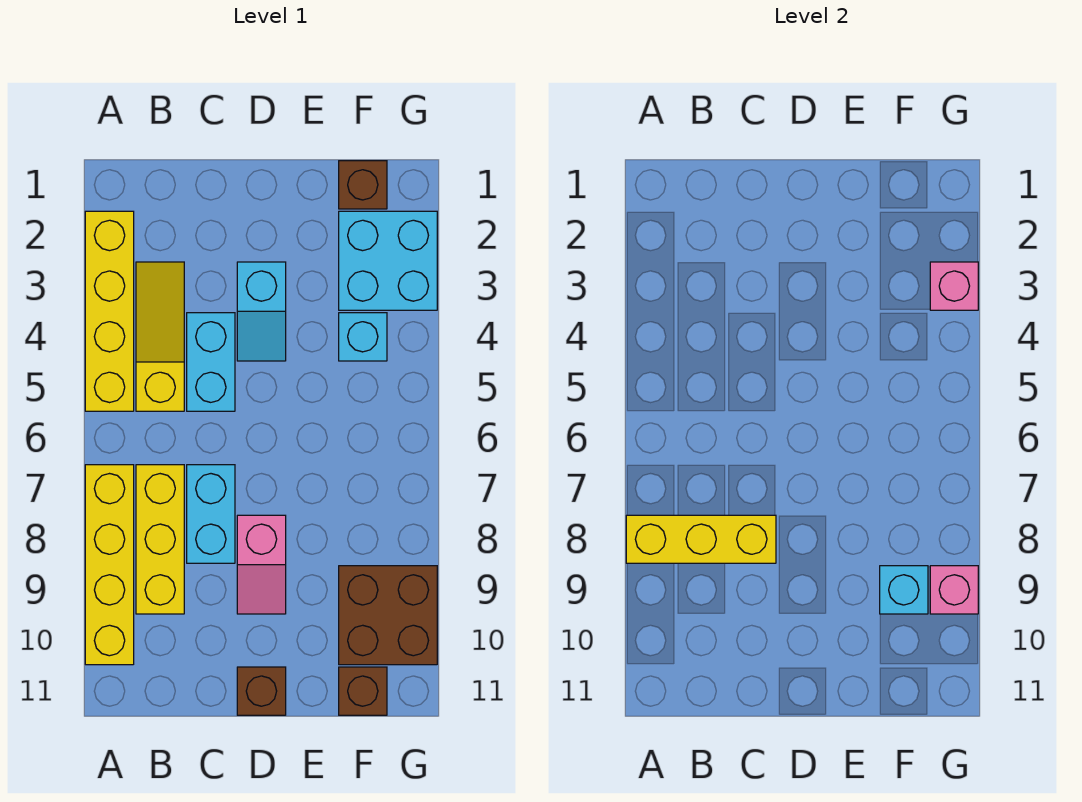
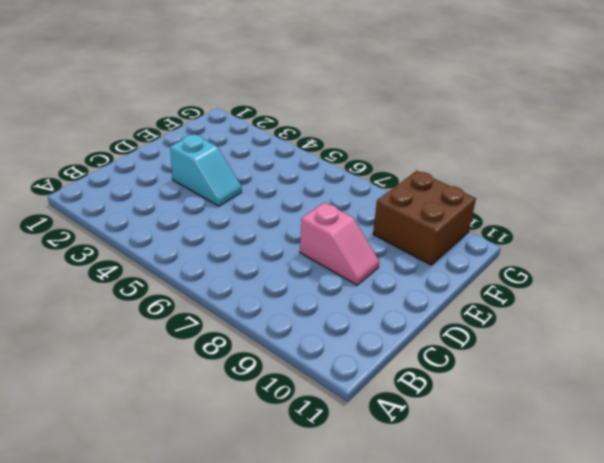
none -> yellow 1x4 brick [85,211,134,411]
none -> yellow 1x4 brick [85,465,134,665]
none -> yellow 1x3 slope [136,262,184,411]

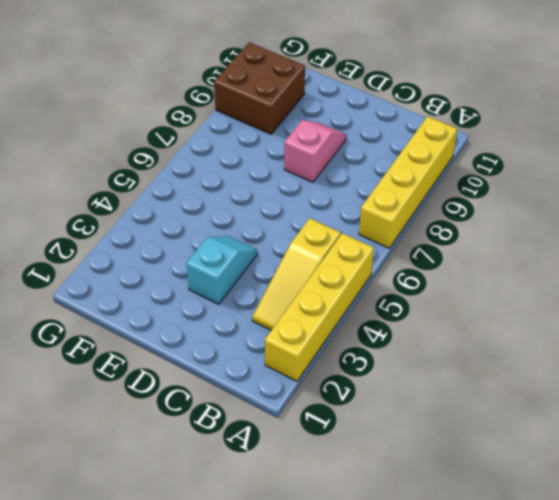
none -> yellow 1x3 brick [136,465,184,614]
none -> cyan 1x2 brick [187,313,235,411]
none -> cyan 1x2 brick [187,465,235,563]

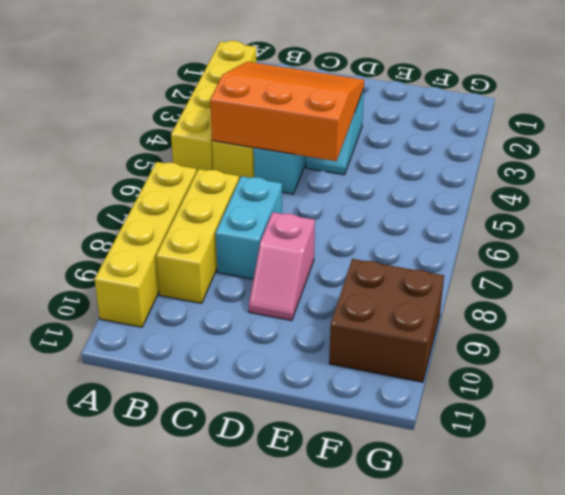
orange 3x3 slope [210,62,365,161] -> none
none -> brown 1x1 brick [237,667,286,715]
none -> brown 1x1 brick [339,161,387,209]
none -> cyan 2x2 brick [339,211,437,310]

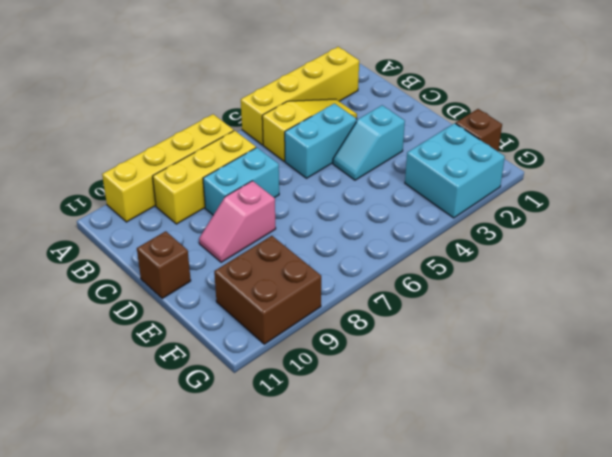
none -> cyan 1x1 brick [339,313,387,361]
none -> brown 1x1 brick [339,667,387,715]
none -> yellow 1x3 brick [626,515,776,563]

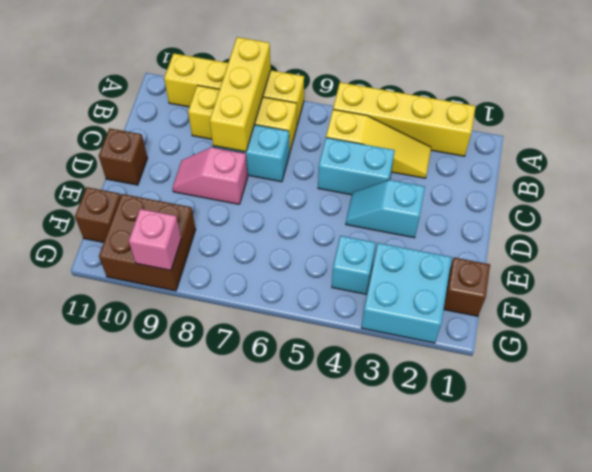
none -> cyan 1x1 brick [880,566,928,614]
none -> pink 1x1 brick [930,262,978,310]

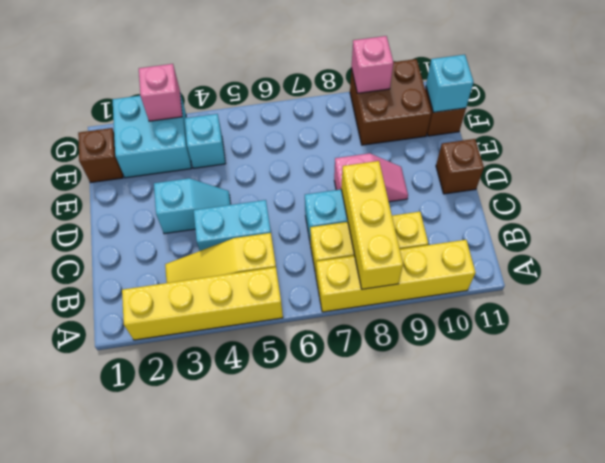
cyan 1x1 brick [426,55,474,112] -> cyan 1x1 brick moved to [880,566,928,614]

